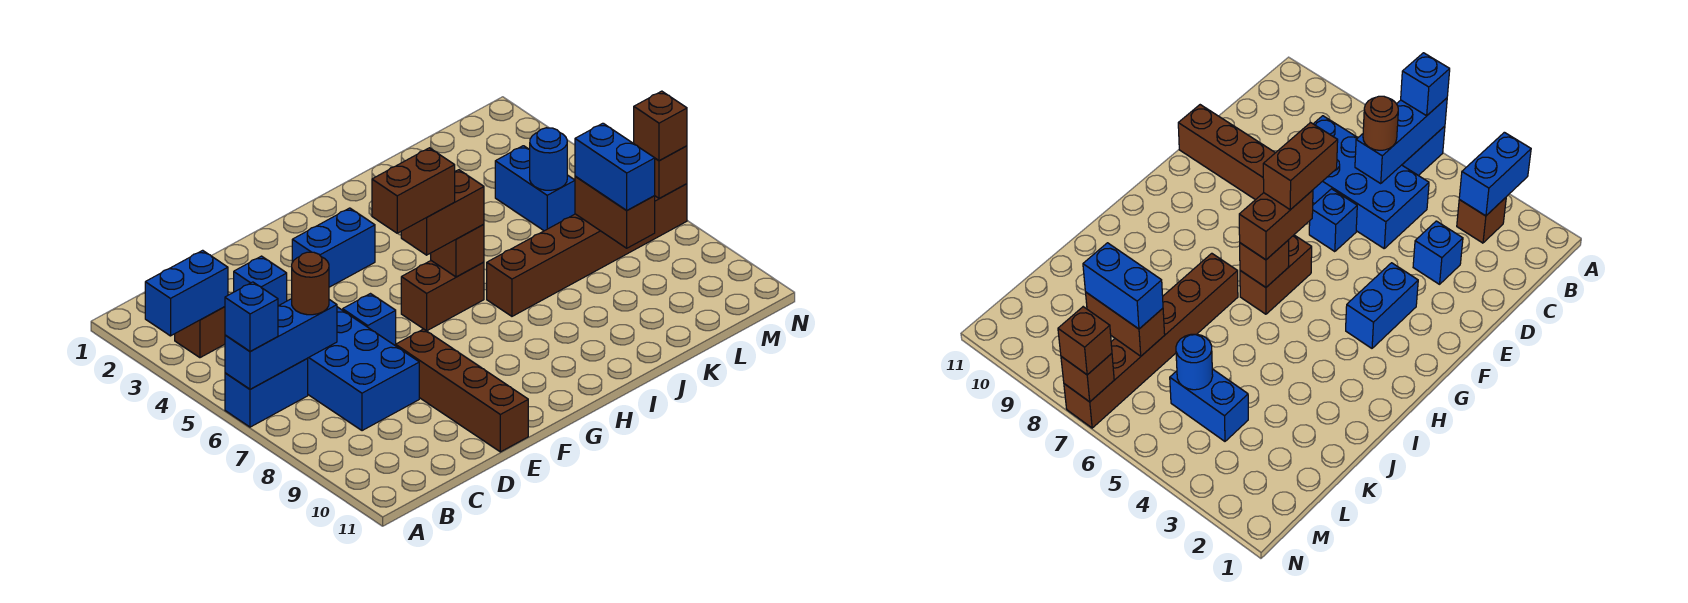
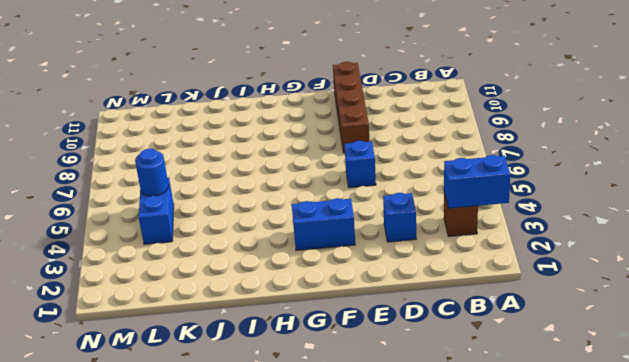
none -> blue 1x2 brick [225,359,308,427]
none -> blue 2x4 brick [307,307,419,431]
none -> brown 1x2 brick [401,261,484,331]

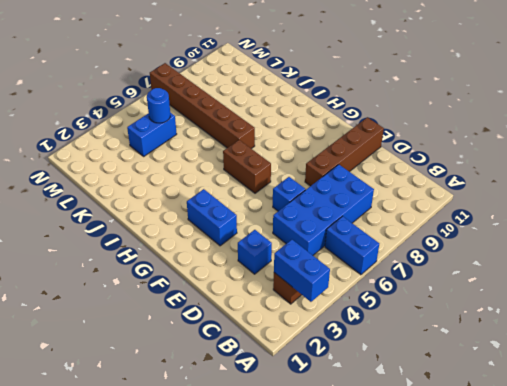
none -> blue 1x3 brick [225,299,337,389]
none -> brown 1x1 brick [431,224,484,277]
none -> brown 1x2 brick [575,176,655,248]

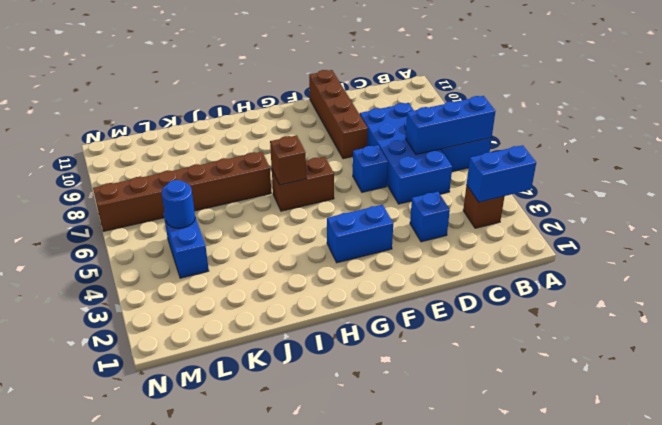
none -> brown 1x2 brick [575,176,655,248]
none -> brown 1x1 brick [655,146,687,199]
none -> blue 1x1 brick [225,282,278,352]

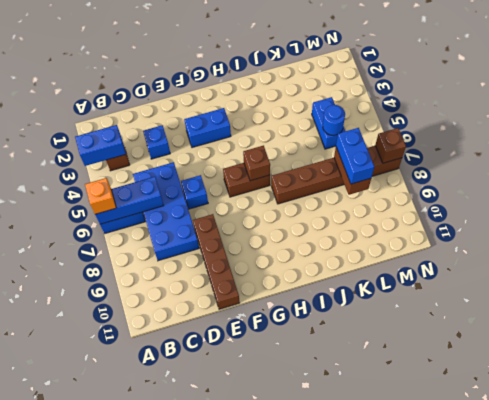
orange 1x1 brick [85,178,116,214] -> blue 1x1 brick [225,282,278,352]
none -> brown 1x1 round brick [292,252,329,315]
none -> brown 1x2 brick [401,170,484,255]
none -> brown 1x1 brick [634,91,687,161]

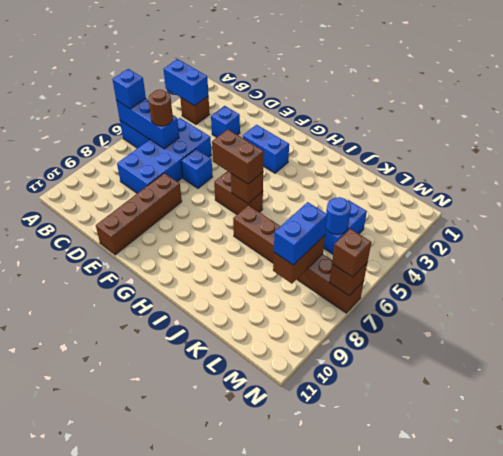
none -> brown 1x2 brick [372,148,455,233]

